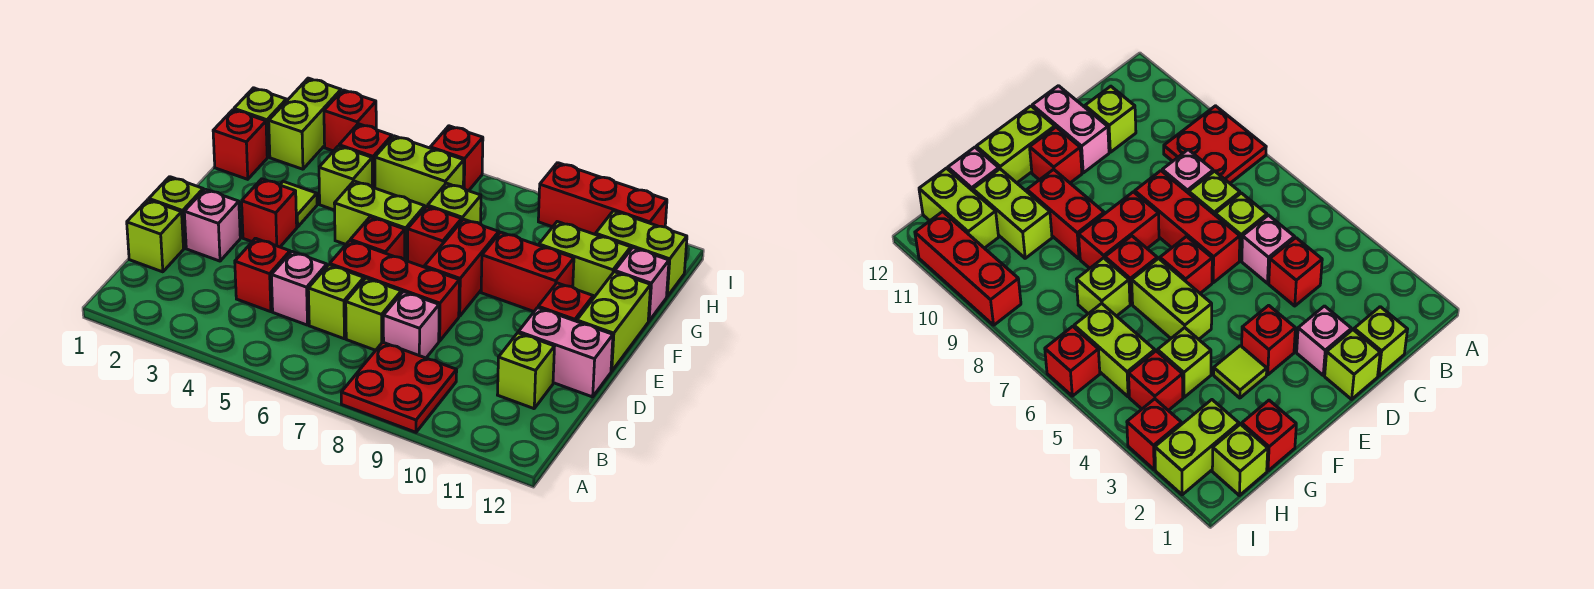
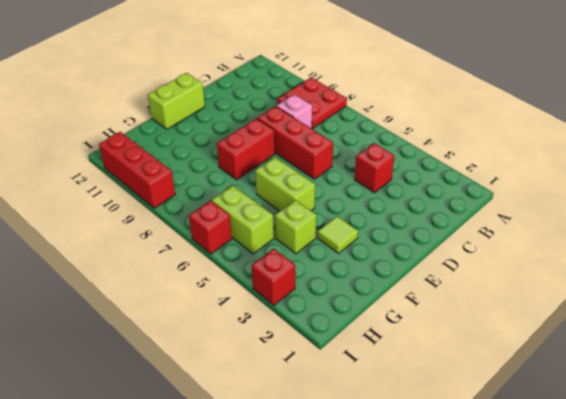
none -> lime 1x1 brick [127,200,184,272]
none -> pink 1x1 brick [271,252,327,325]
none -> lime 1x1 brick [308,265,364,339]
none -> lime 1x1 brick [346,278,401,350]

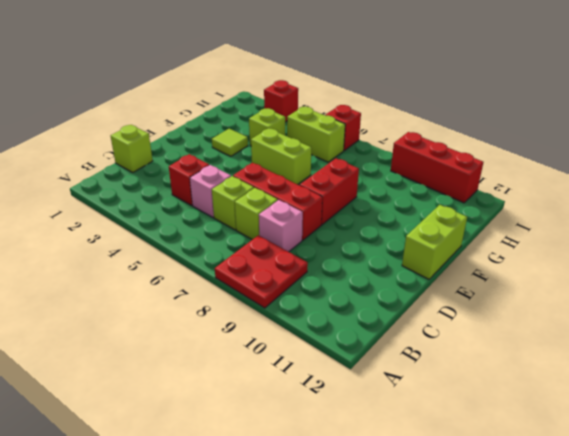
none -> lime 1x1 brick [498,333,555,409]
none -> lime 1x1 brick [149,177,203,248]
none -> pink 1x1 brick [184,189,240,261]
none -> pink 1x2 brick [518,308,613,397]

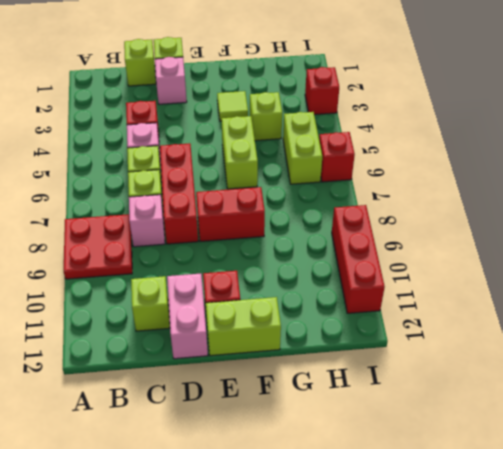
none -> red 1x1 brick [242,179,297,247]
none -> red 1x1 brick [350,217,405,260]
none -> red 1x1 brick [408,206,462,267]
none -> red 1x2 brick [481,232,574,311]

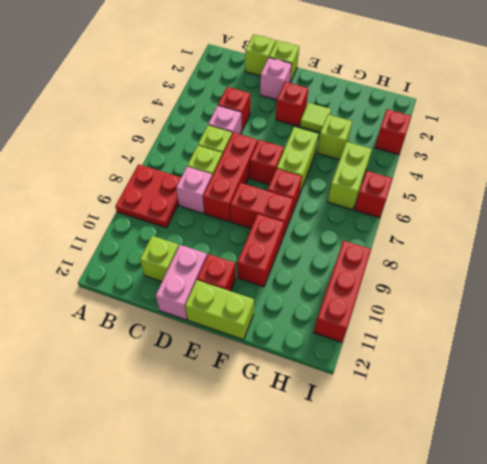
none -> red 1x1 brick [213,110,267,179]
none -> lime 1x1 brick [428,183,481,224]
none -> lime 1x2 brick [539,222,631,298]
none -> pink 1x1 brick [615,248,669,321]

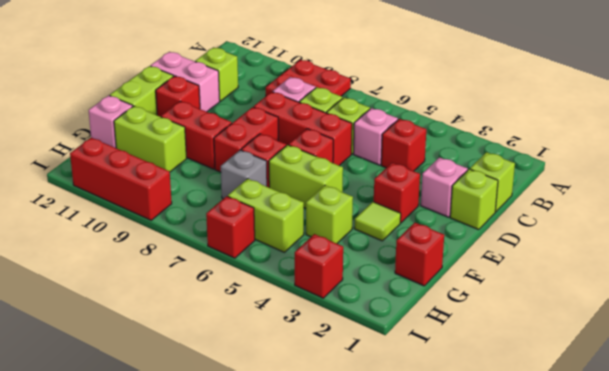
grey 1x1 brick [221,150,267,199] -> lime 1x1 brick [428,183,481,224]
none -> lime 1x1 brick [234,88,286,157]
none -> lime 1x2 brick [269,78,341,169]
none -> red 1x1 brick [339,124,392,188]
none -> lime 1x2 brick [596,211,687,296]

